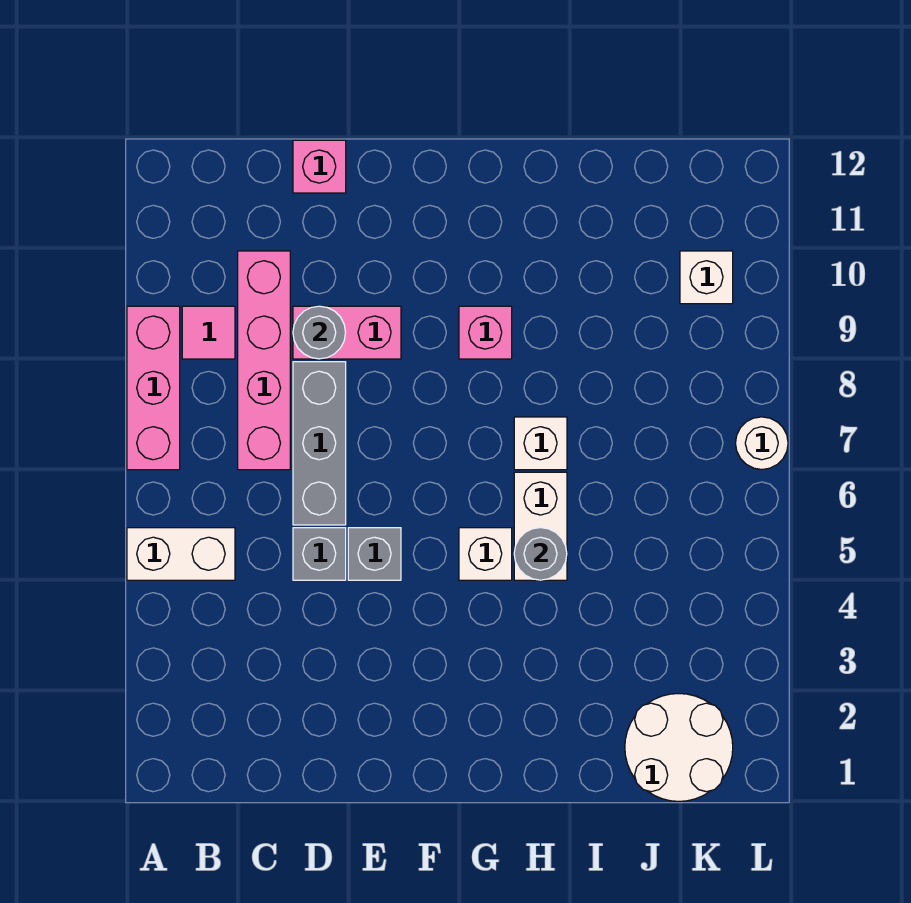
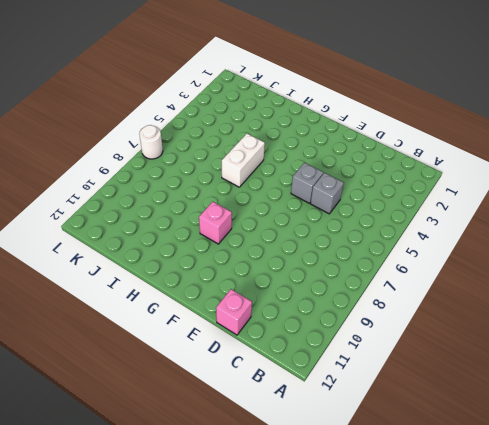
none -> white 1x2 brick [127,528,235,580]
none -> pink 1x3 brick [127,306,180,470]
none -> pink 1x1 tile [182,306,235,359]

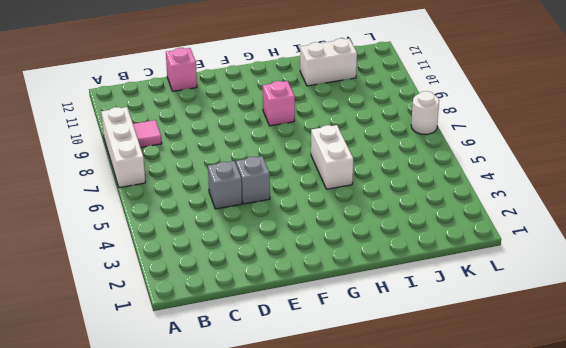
white 1x3 brick [101,107,145,188] -> pink 1x3 brick [127,306,180,470]
white 1x2 brick [300,38,357,86] -> white 1x2 brick moved to [127,528,235,580]
none -> pink 1x4 brick [238,251,290,470]
none -> grey 1x3 brick [293,362,346,525]
none -> pink 1x2 brick [293,306,401,359]

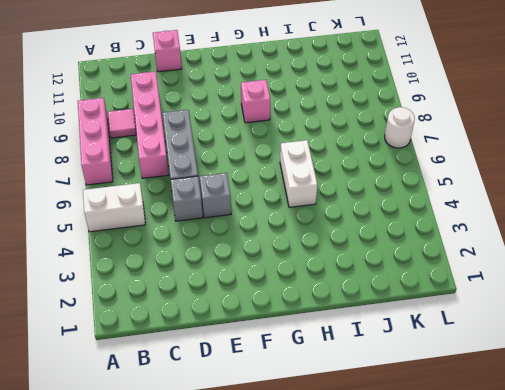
none -> pink 1x2 brick [293,306,401,359]
none -> white 1x1 brick [459,528,512,580]
none -> white 1x1 brick [514,417,567,470]

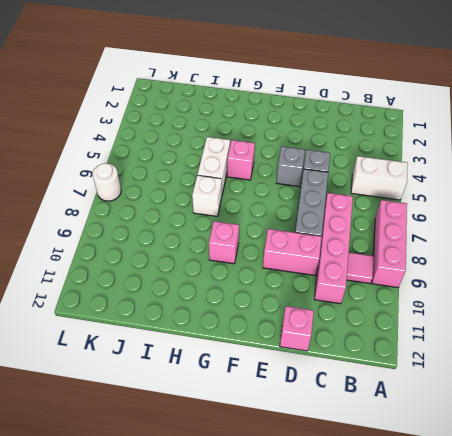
pink 1x1 brick [227,140,255,180] -> white 1x1 brick [459,528,512,580]
none -> white 2x2 round brick [625,694,733,801]
none -> white 1x1 brick [680,251,733,304]
none -> grey 1x1 round brick [293,306,346,359]

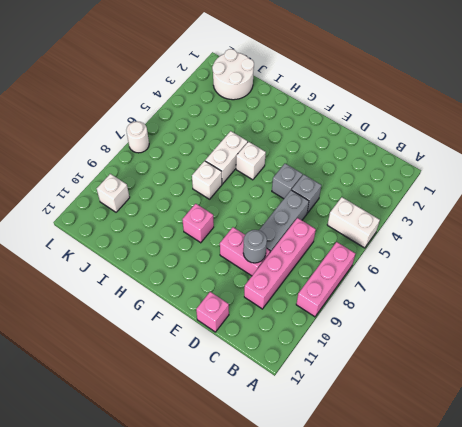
none -> pink 1x1 tile [182,306,235,359]
none -> grey 1x1 round brick [514,528,567,580]

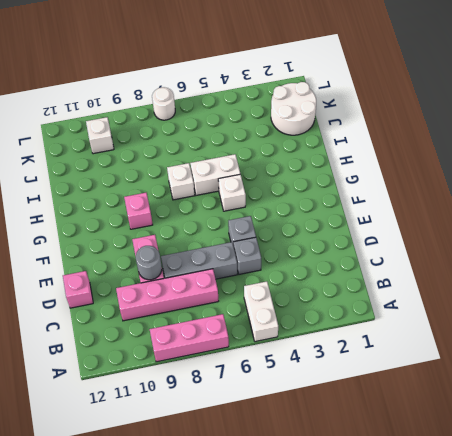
none -> pink 1x1 tile [182,306,235,359]
none -> grey 1x1 round brick [514,528,567,580]

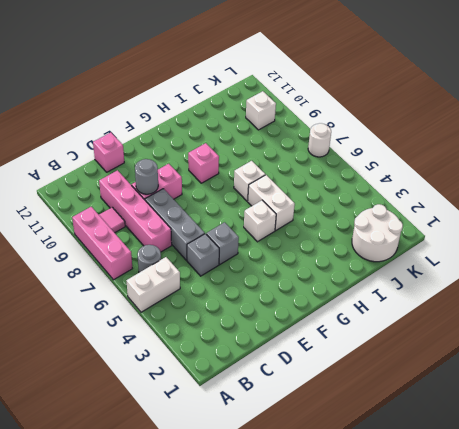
grey 1x1 round brick [137,245,161,272] -> grey 1x1 round brick moved to [514,528,567,580]

